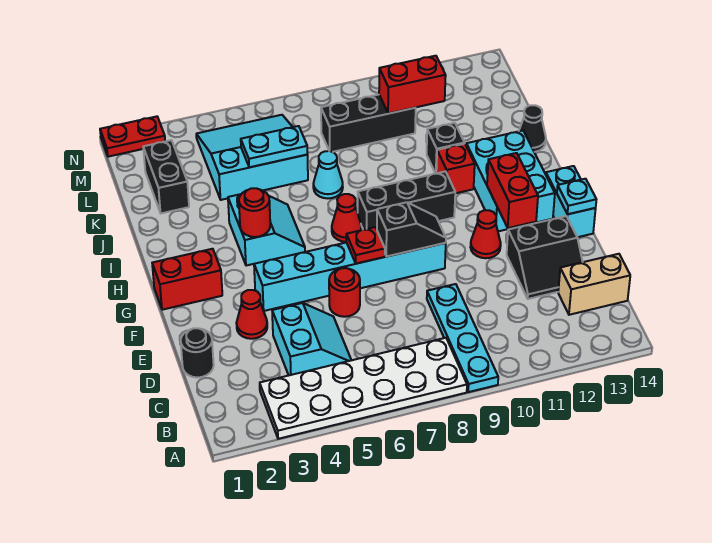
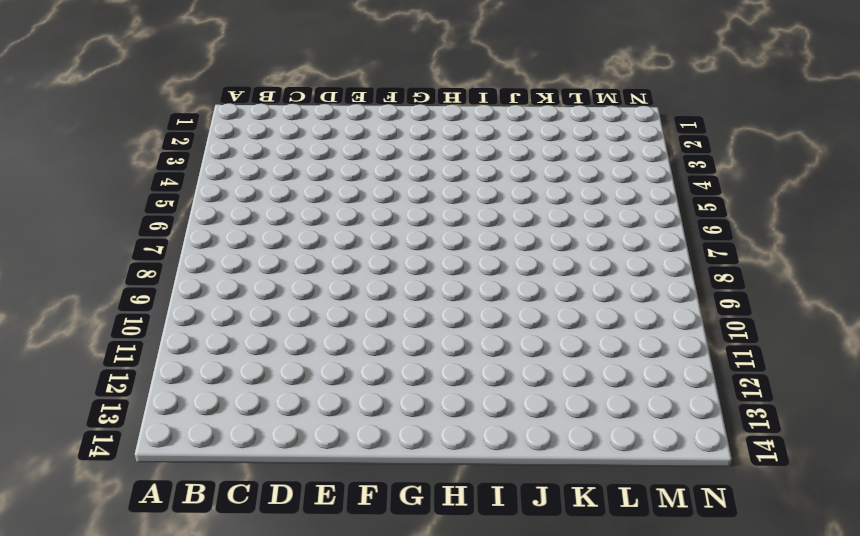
none -> white 2x6 plate [260,338,467,439]
none -> cyan 1x4 plate [427,284,498,392]
none -> cyan 2x2 slope [272,303,351,375]
none -> tan 1x2 brick [558,254,630,315]

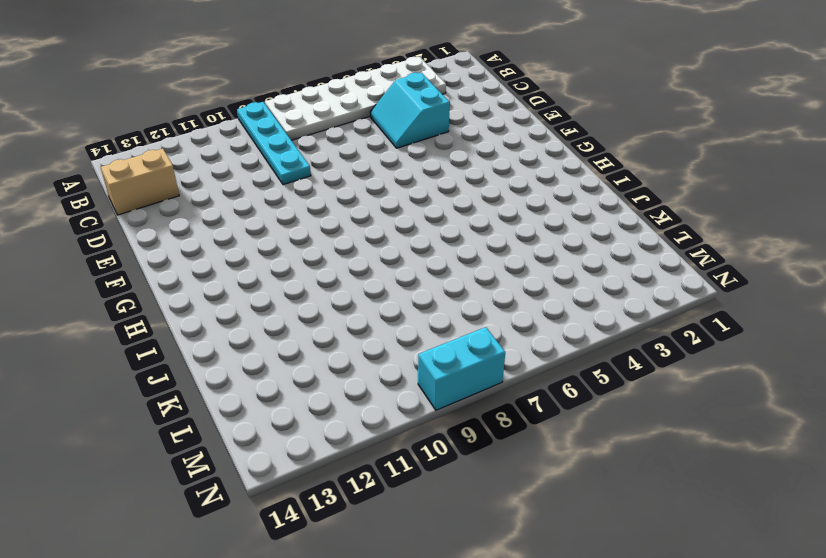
cyan 1x2 brick [418,327,505,410] -> cyan 1x2 brick turned to [546,166,596,237]
none -> black 1x1 round brick [181,328,214,378]
none -> black 2x2 slope [507,216,583,299]
none -> red 1x1 cone [236,290,267,339]
none -> red 1x1 round brick [329,268,360,317]

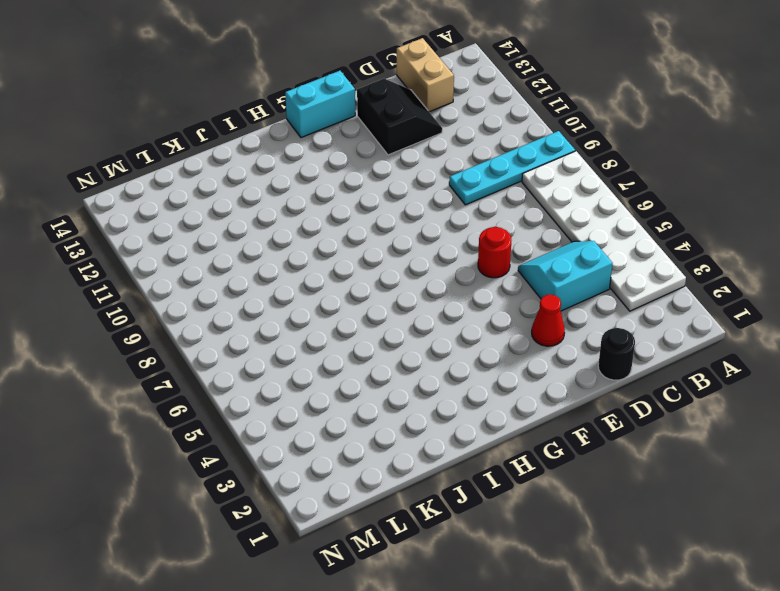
none -> cyan 1x6 brick [254,243,446,311]
none -> red 1x1 cone [471,210,501,258]
none -> red 1x2 brick [152,249,222,310]
none -> cyan 2x3 brick [466,131,555,231]

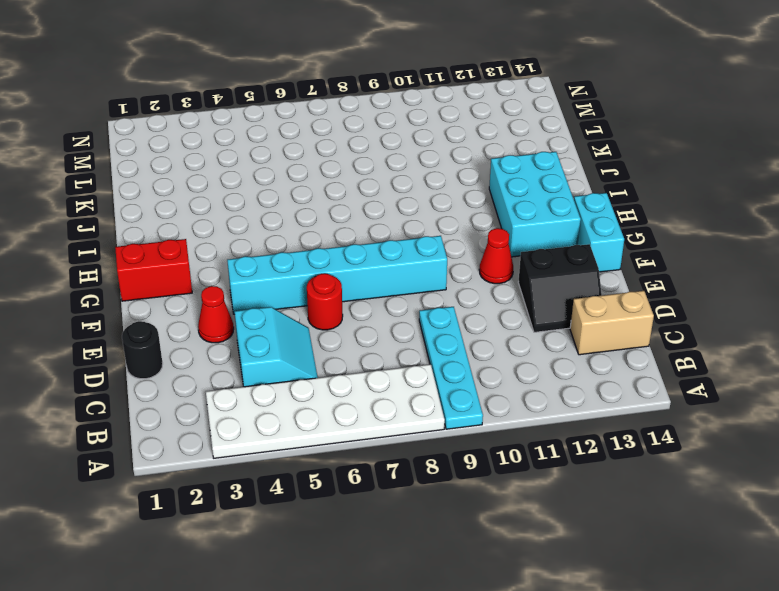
none -> cyan 2x2 slope [228,194,305,266]
none -> red 1x1 cone [332,194,361,242]
none -> black 1x3 brick [358,172,455,230]
none -> red 1x1 brick [436,144,475,193]

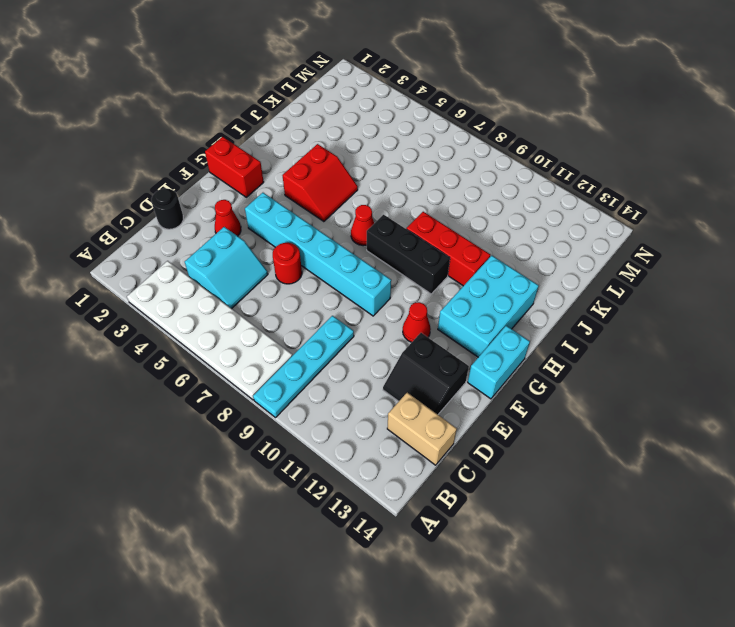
red 2x2 slope [282,144,358,222] -> cyan 2x2 slope [228,194,305,266]
red 1x3 brick [406,212,490,286] -> red 1x1 brick [436,144,475,193]
none -> cyan 1x1 cone [313,151,343,198]
none -> black 1x1 brick [427,123,465,174]
none -> black 1x1 cone [519,105,546,152]
none -> black 1x2 brick [143,140,189,213]

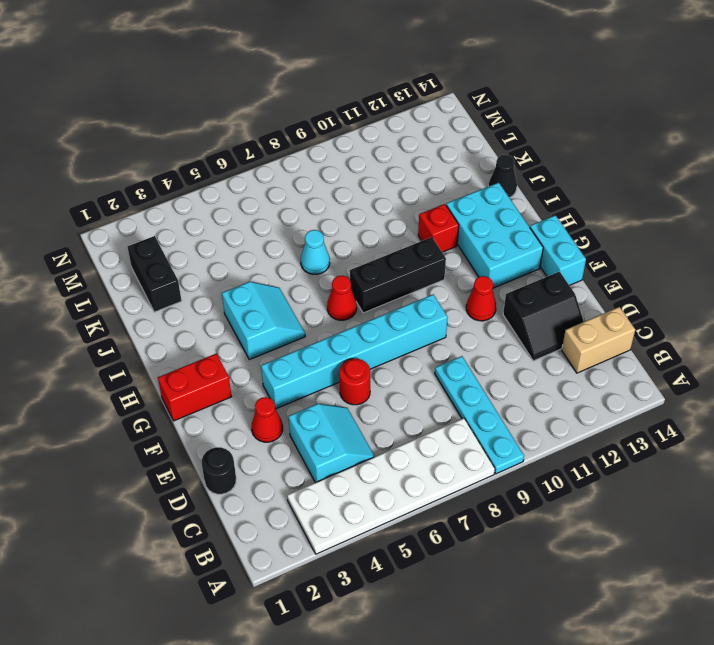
none -> black 1x1 brick [427,123,465,174]
none -> cyan 3x3 slope [196,115,308,200]
none -> black 1x3 brick [321,95,416,152]
none -> red 1x2 plate [100,116,165,157]

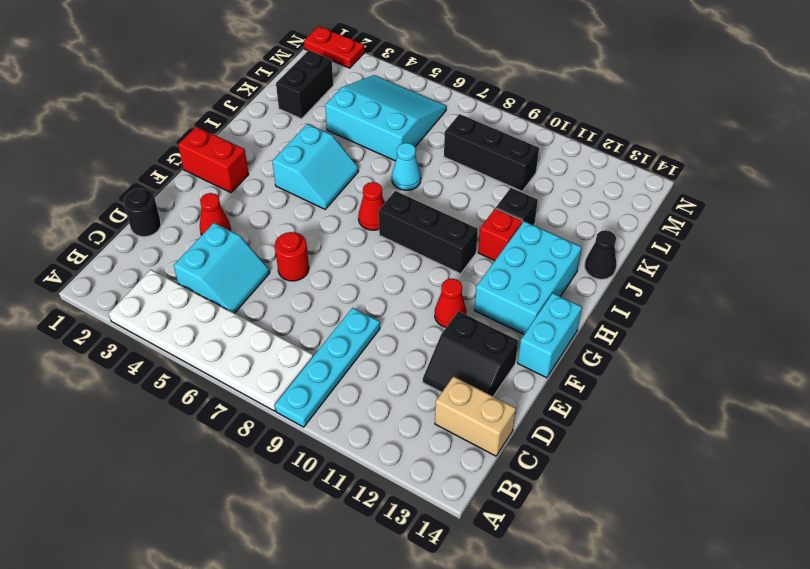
none -> cyan 1x6 brick [254,243,446,311]
none -> red 1x1 plate [346,227,385,264]
none -> black 1x2 slope [377,202,446,257]
none -> red 1x2 brick [487,153,538,228]

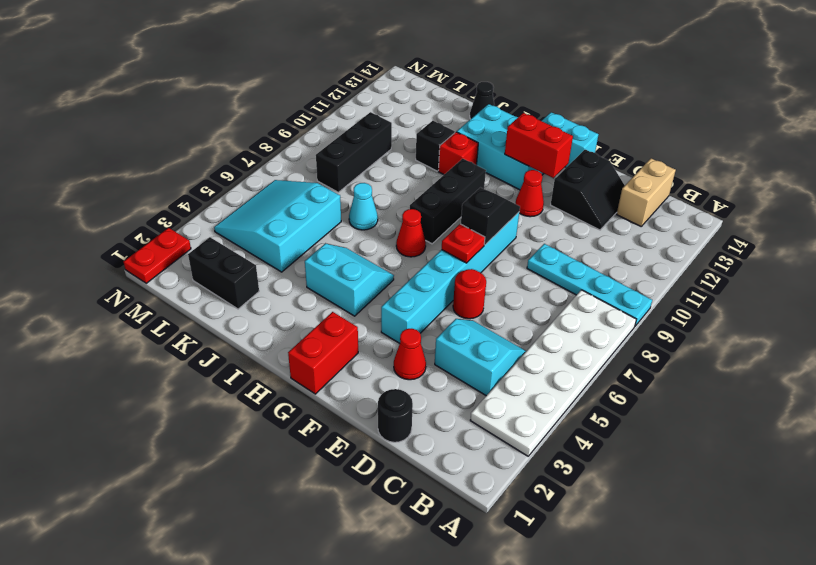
none -> cyan 1x1 plate [557,179,596,214]
none -> red 1x1 round brick [239,188,270,237]
none -> cyan 1x2 plate [241,126,308,167]
none -> red 1x2 brick [379,56,446,114]

